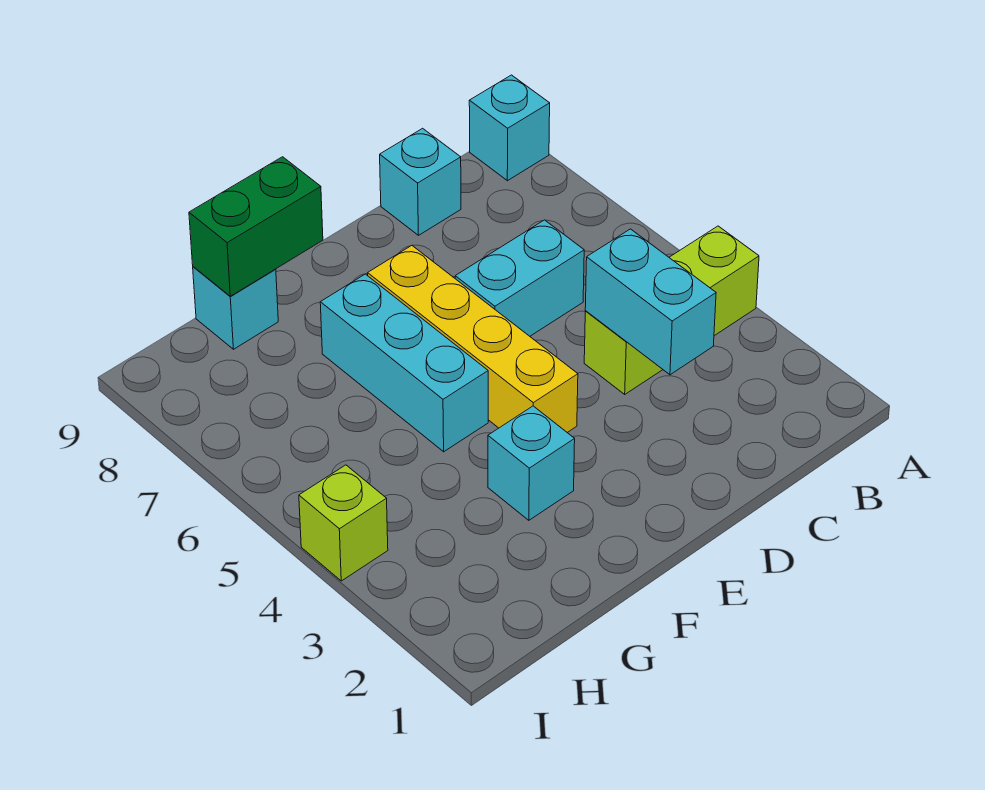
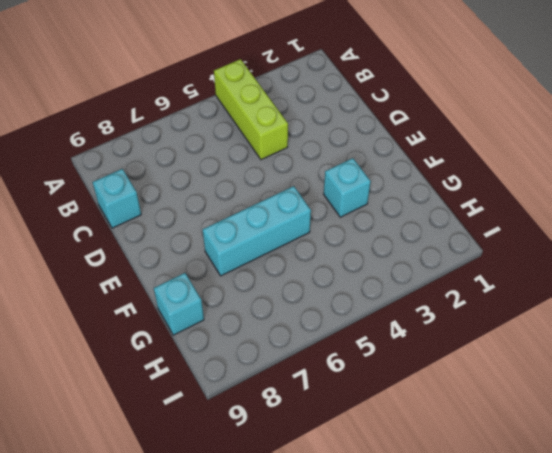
none -> cyan 1x1 brick [469,75,550,181]
none -> cyan 1x2 brick [455,220,584,336]

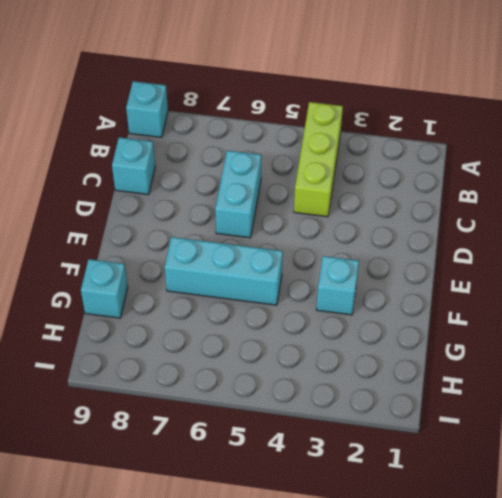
none -> yellow 1x4 brick [368,246,578,432]
none -> lime 1x1 brick [299,465,388,581]

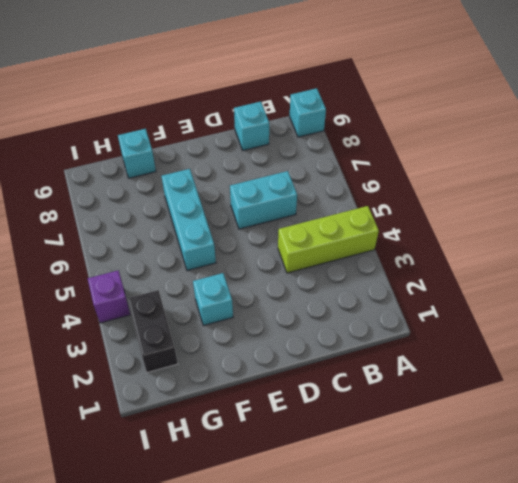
black 1x2 brick [128,290,178,373] -> none
purple 1x1 brick [88,271,130,323] -> lime 1x1 brick [299,465,388,581]
none -> yellow 1x4 brick [368,246,578,432]
none -> cyan 1x2 brick [585,229,716,375]

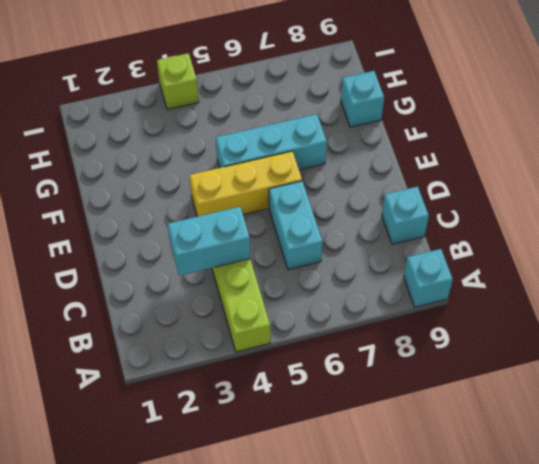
yellow 1x3 brick [190,151,302,217] -> yellow 1x4 brick [368,246,578,432]
none -> cyan 1x1 brick [488,406,575,520]
none -> green 1x2 brick [189,157,323,296]

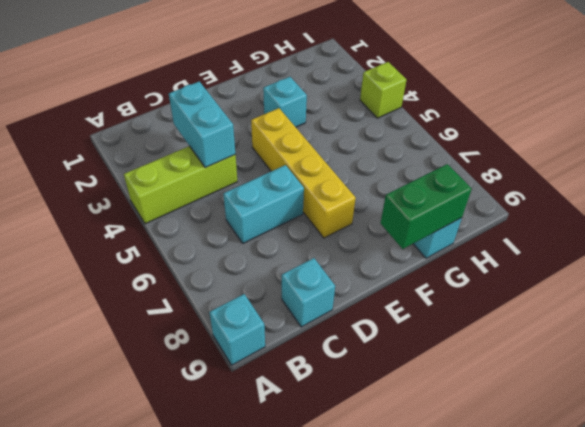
none -> cyan 1x3 brick [320,274,488,452]

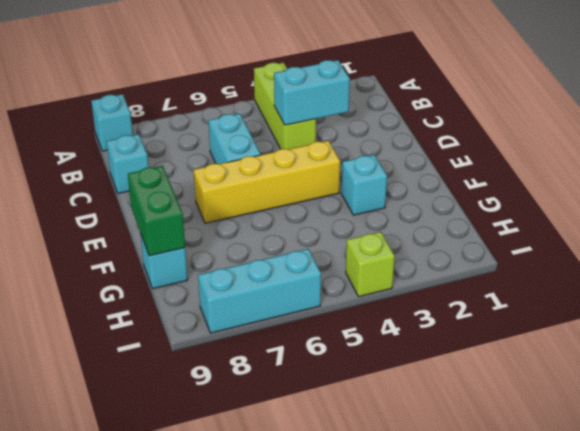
cyan 1x3 brick [198,249,321,333] -> cyan 1x3 brick moved to [320,274,488,452]

